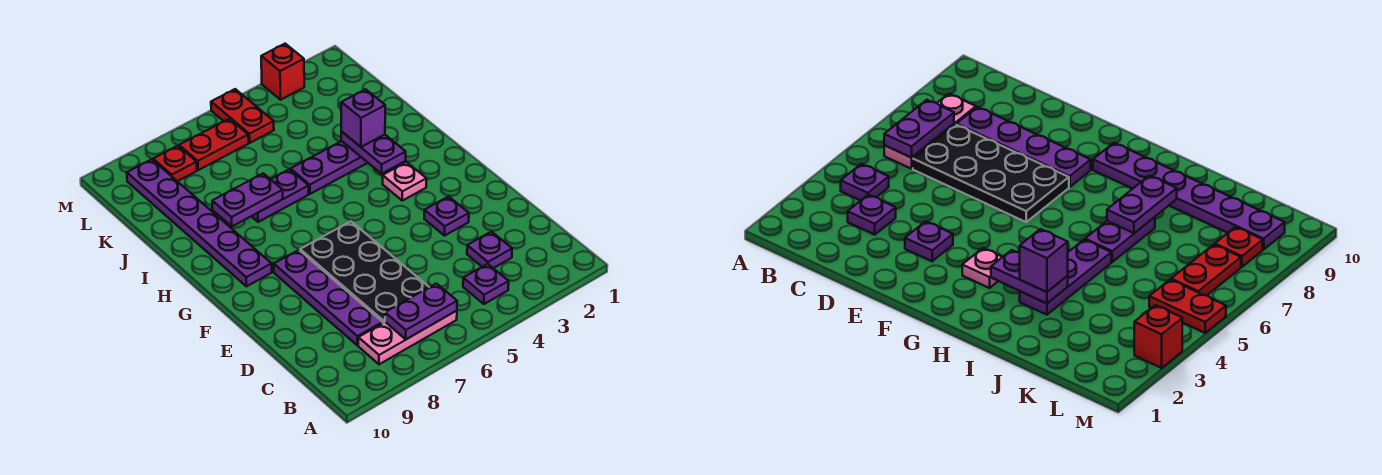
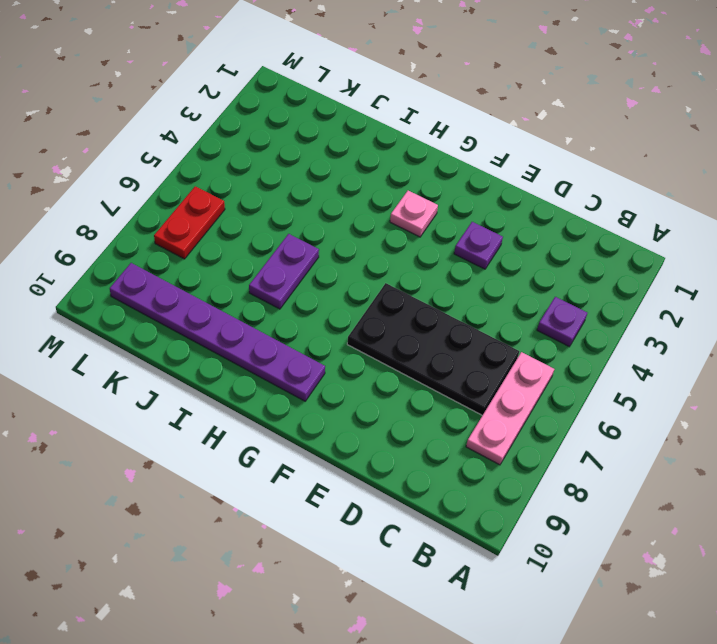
none -> purple 1x1 plate [467,232,512,268]
none -> purple 1x4 plate [274,250,383,345]
none -> purple 1x3 plate [291,141,368,194]

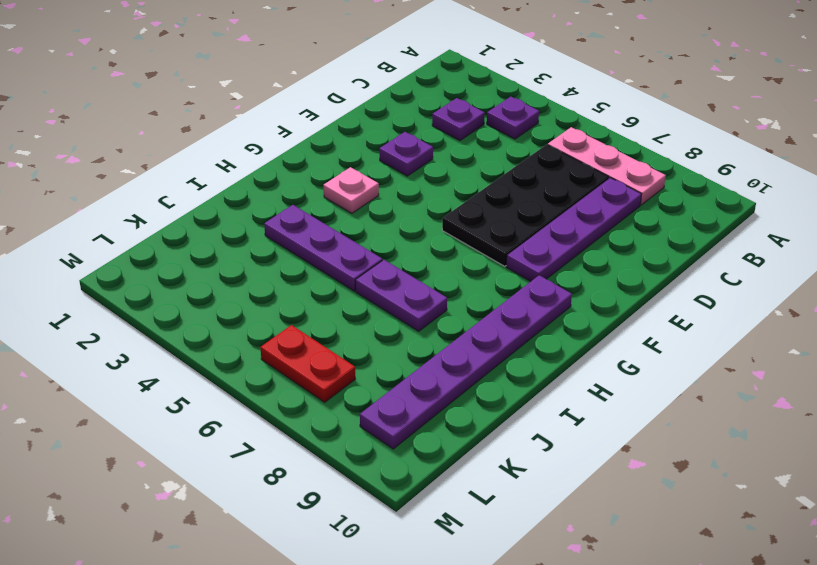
none -> red 1x2 plate [211,89,274,143]
none -> red 1x1 plate [153,146,197,181]
none -> red 1x1 brick [261,44,304,100]

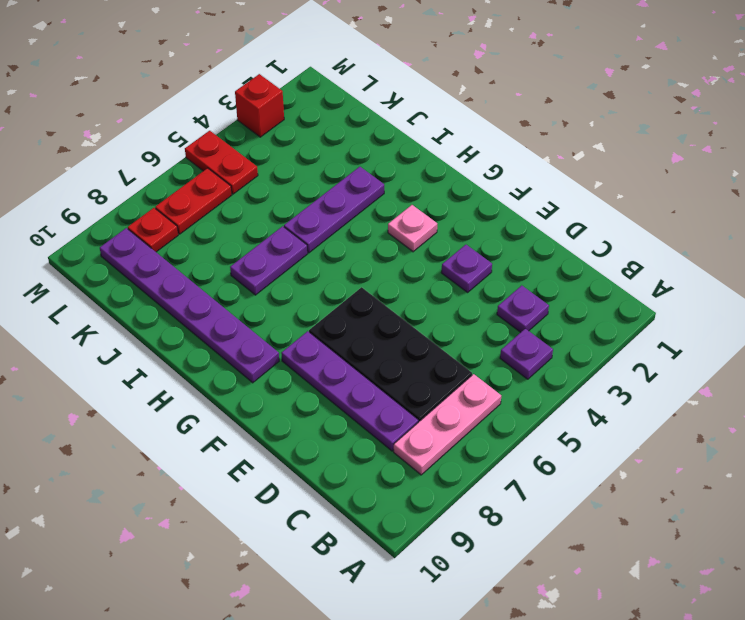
none -> purple 1x2 plate [385,283,457,339]
none -> purple 1x2 plate [341,132,406,174]
none -> purple 1x2 plate [212,173,283,226]

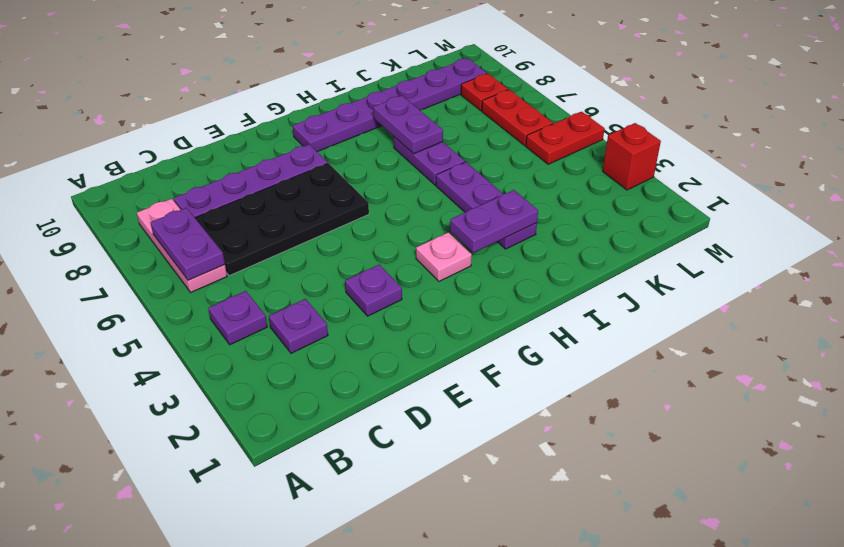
none -> purple 1x1 brick [341,89,385,147]

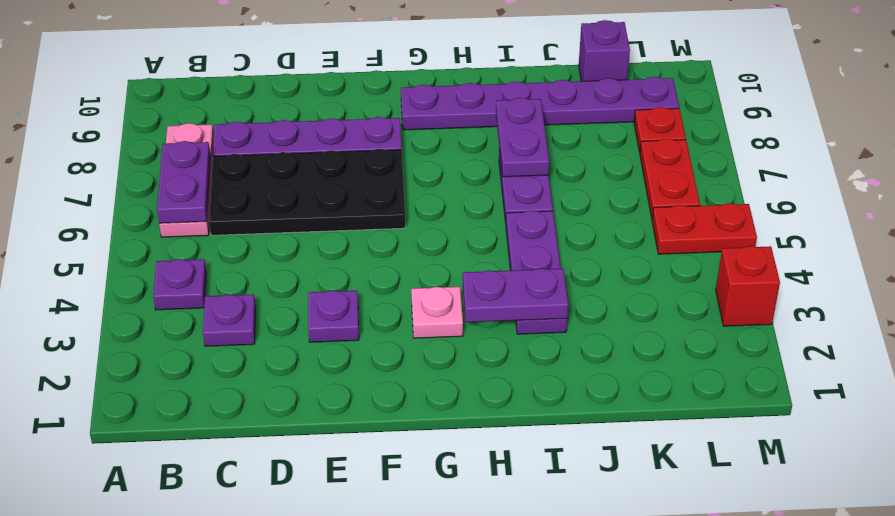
purple 1x1 brick [579,20,630,81] -> purple 1x1 brick moved to [341,89,385,147]

